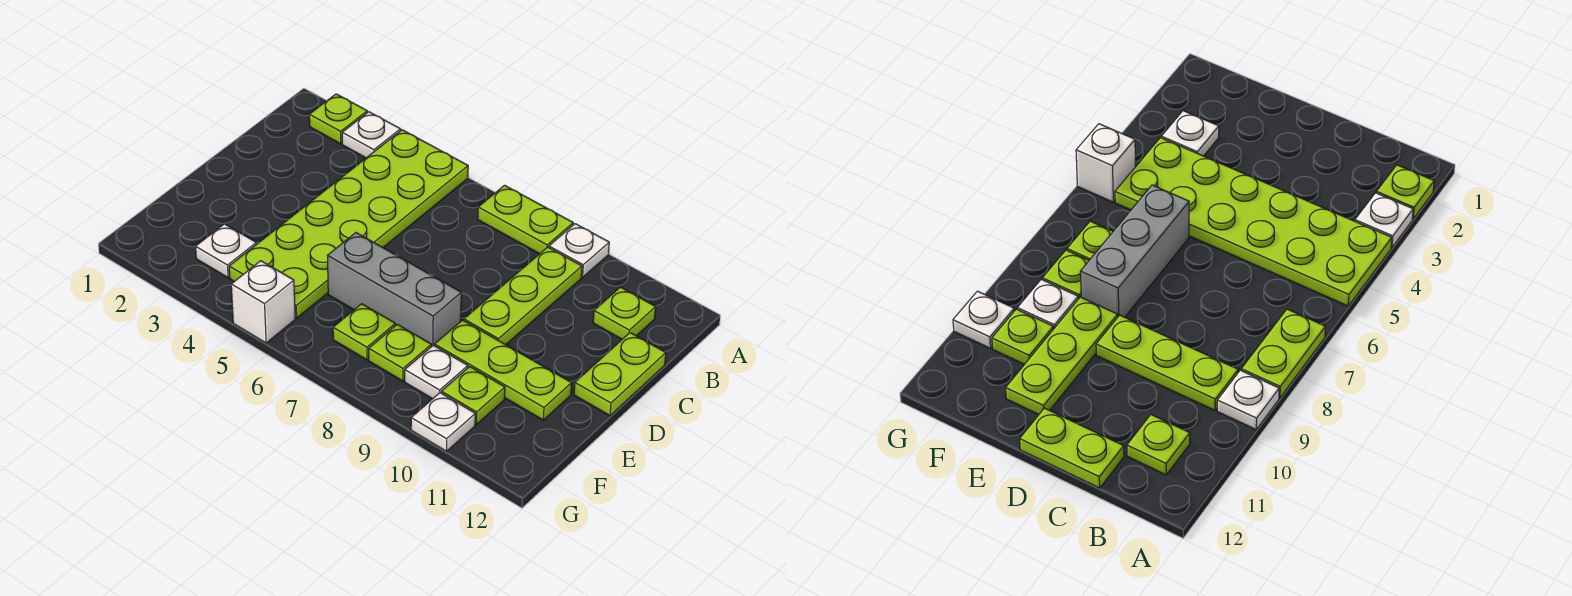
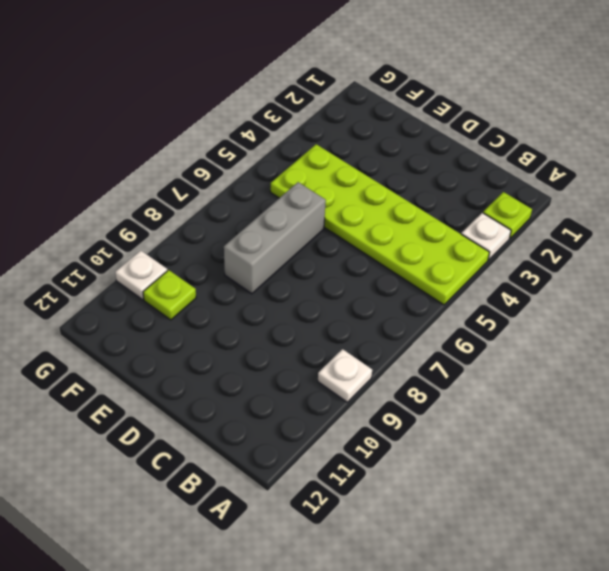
none -> lime 1x2 plate [478,185,573,254]
none -> lime 1x3 plate [464,247,582,345]
none -> lime 1x1 plate [593,287,656,339]

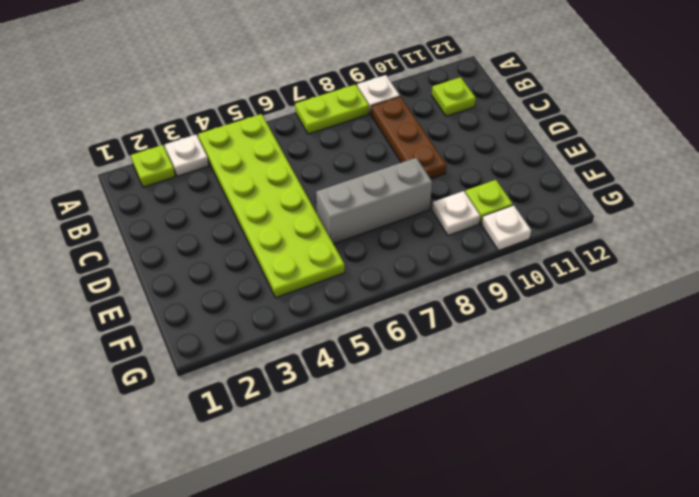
brown 1x3 plate [371,97,446,179] -> lime 1x3 plate [464,247,582,345]
none -> lime 1x2 plate [574,333,666,416]
none -> lime 1x3 plate [435,320,572,420]
none -> white 1x1 plate [196,224,256,278]

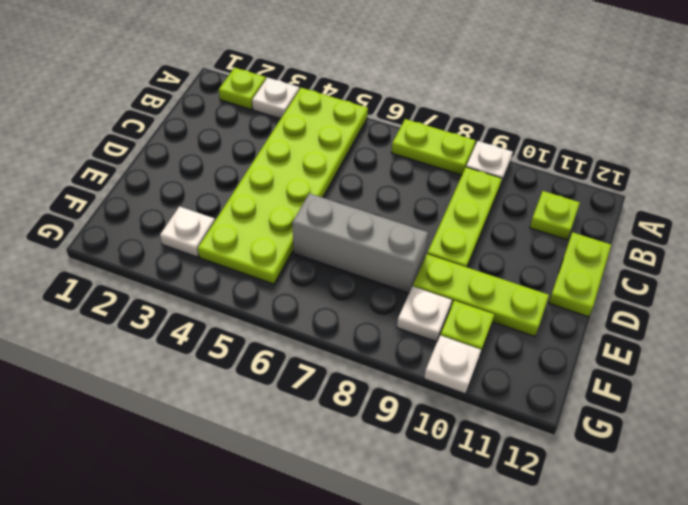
none -> lime 1x1 plate [333,304,395,360]
none -> lime 1x1 plate [369,324,431,381]
none -> white 1x1 brick [231,261,295,343]

